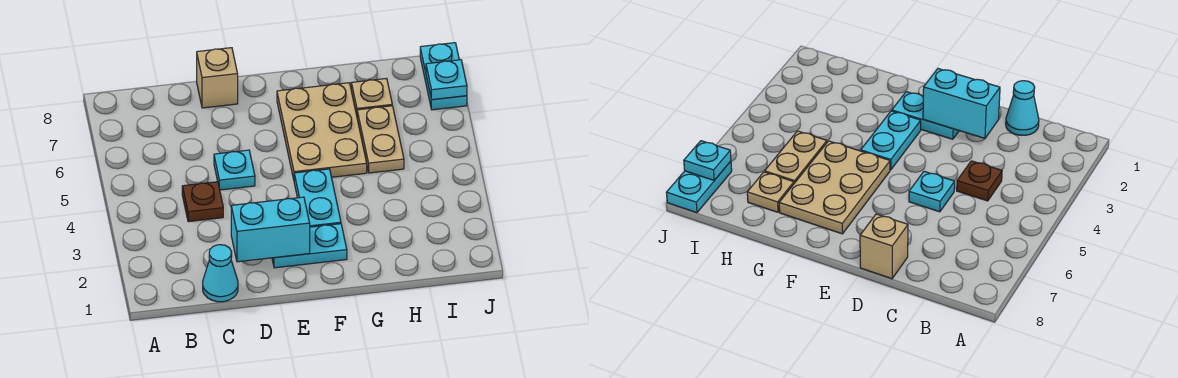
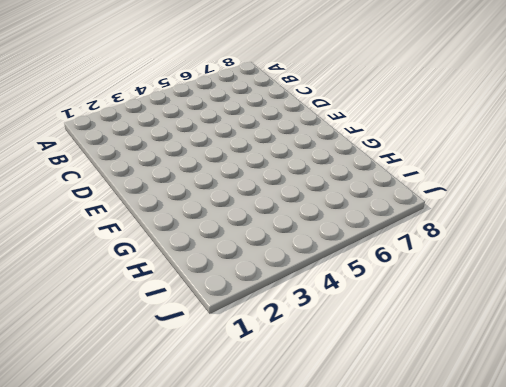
none -> cyan 1x1 cone [203,245,238,302]
none -> brown 1x1 plate [182,182,223,222]
none -> cyan 1x1 plate [214,150,255,190]

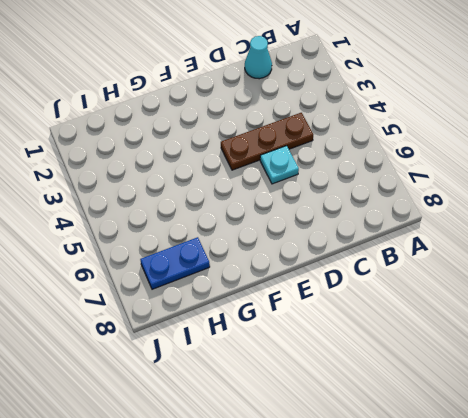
brown 1x3 plate [221,113,313,170] -> brown 1x1 plate [182,182,223,222]
blue 1x2 plate [140,237,210,289] -> tan 1x1 plate [351,78,392,115]
none -> tan 1x1 brick [197,48,238,108]
none -> cyan 1x2 plate [272,224,347,268]
none -> cyan 1x2 plate [294,169,341,227]

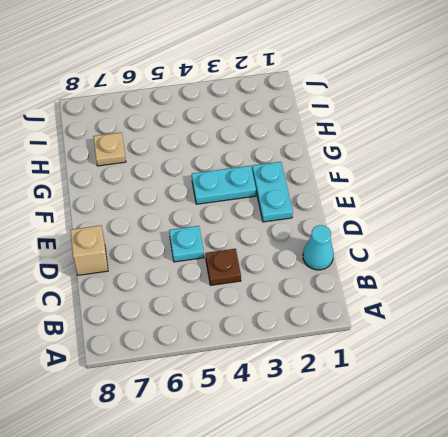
none -> tan 2x3 plate [277,83,367,179]
none -> tan 1x2 plate [357,106,404,173]
none -> cyan 1x2 plate [420,43,467,110]

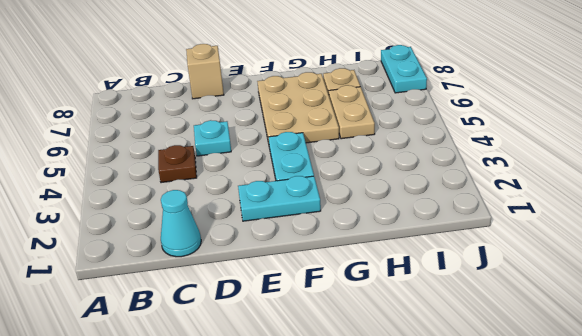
none -> cyan 1x2 brick [231,197,310,262]
none -> cyan 1x1 plate [426,60,467,100]

